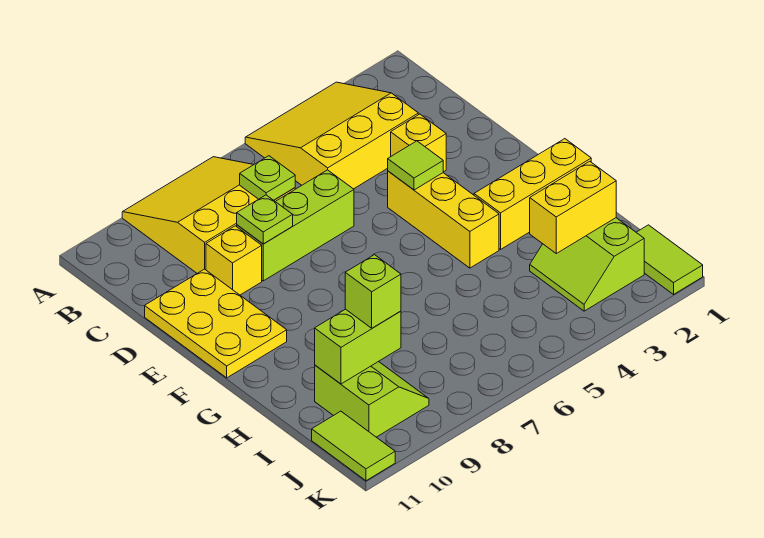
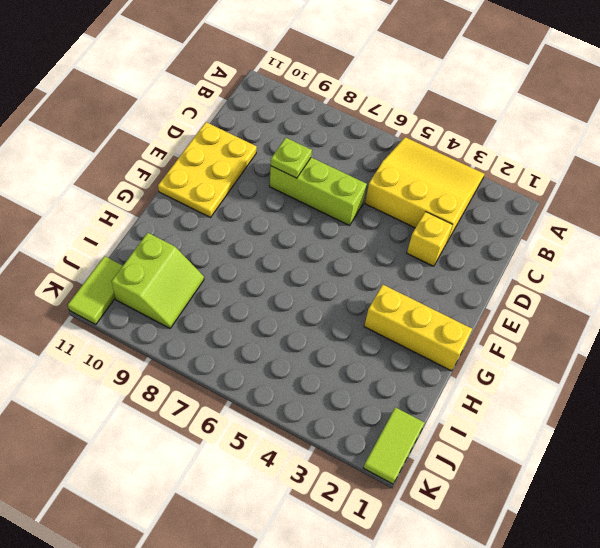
none -> yellow 3x3 slope [122,157,295,273]
none -> yellow 1x1 brick [206,226,262,295]
none -> yellow 1x3 brick [388,171,499,268]

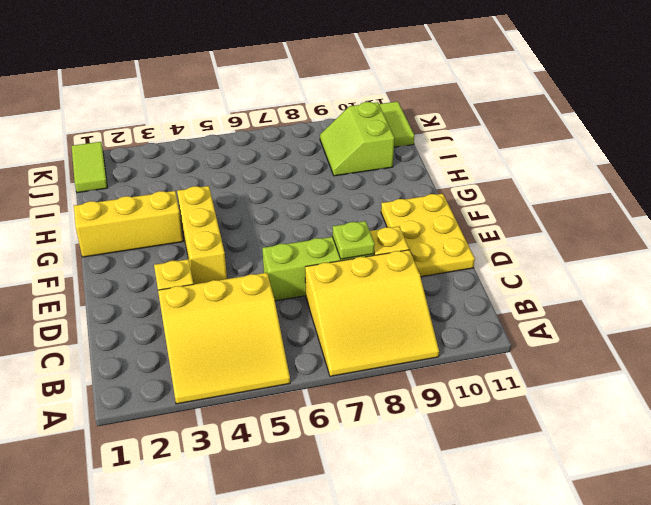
none -> lime 2x2 slope [530,218,644,311]
none -> lime 1x1 plate [240,156,295,200]
none -> lime 1x1 tile [388,141,443,190]

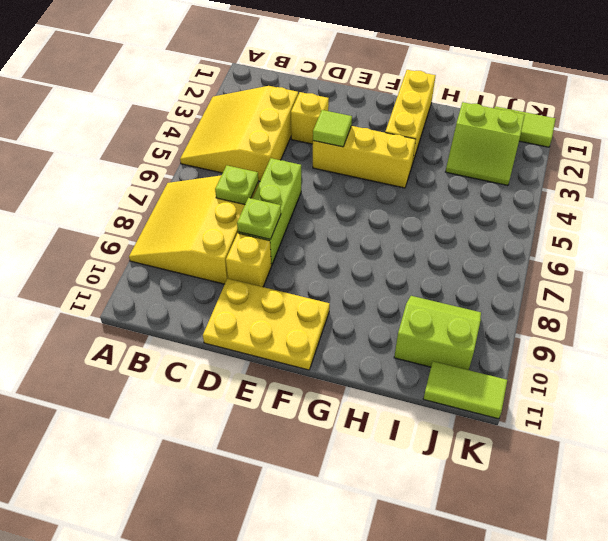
none -> yellow 1x2 brick [530,161,616,253]
none -> lime 1x2 brick [315,309,401,384]
none -> lime 1x1 brick [345,255,401,328]

